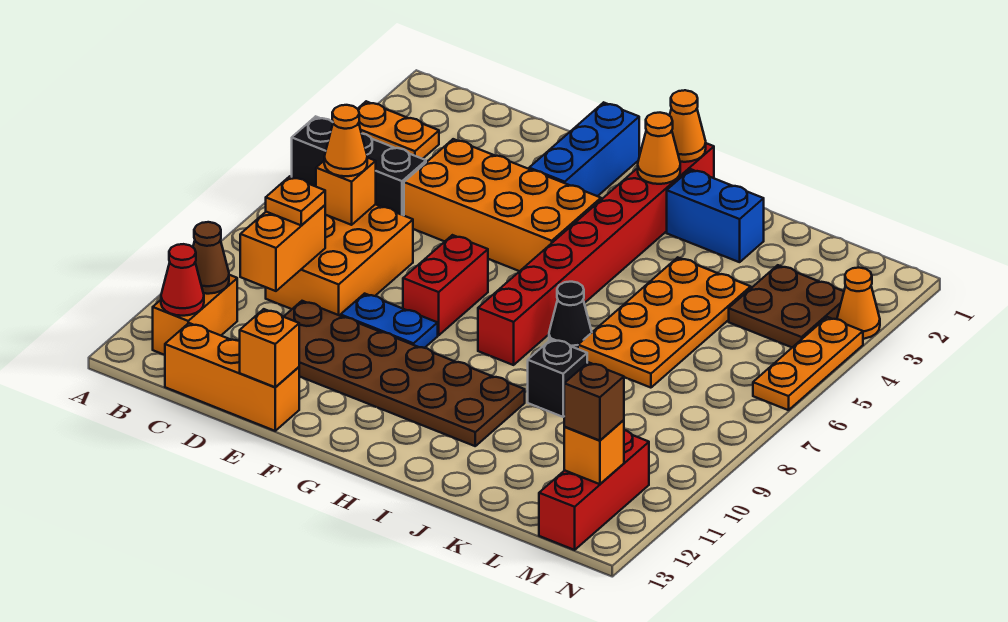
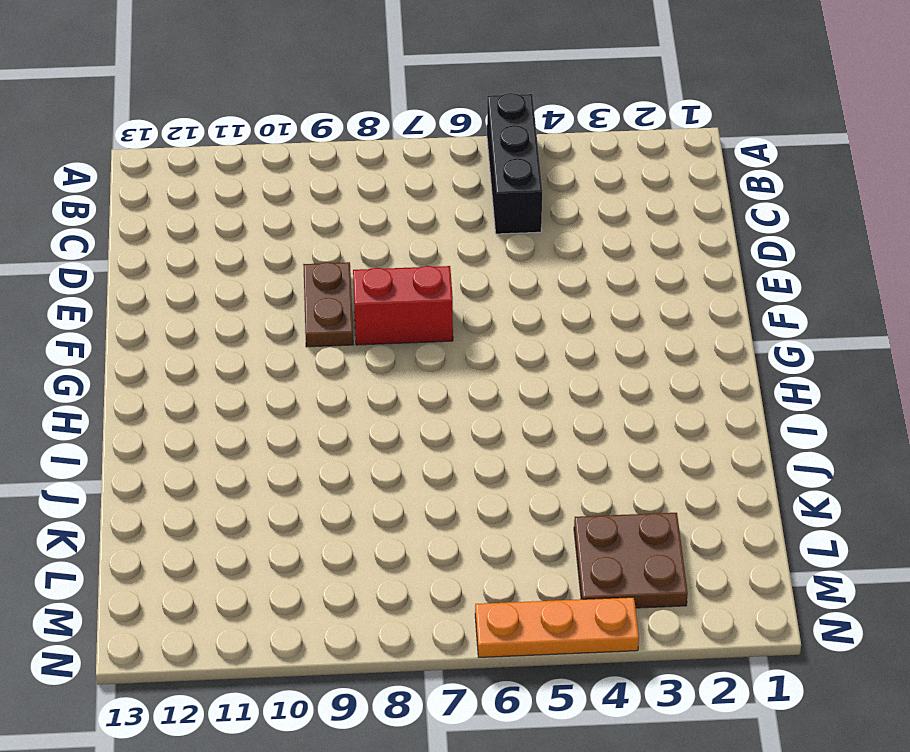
brown 1x2 plate [303,262,353,347] -> blue 1x2 plate [341,294,438,348]
none -> orange 1x2 plate [358,101,439,159]
none -> orange 1x2 brick [153,275,237,355]
none -> orange 2x3 brick [266,204,413,316]
none -> orange 1x3 brick [165,323,299,431]

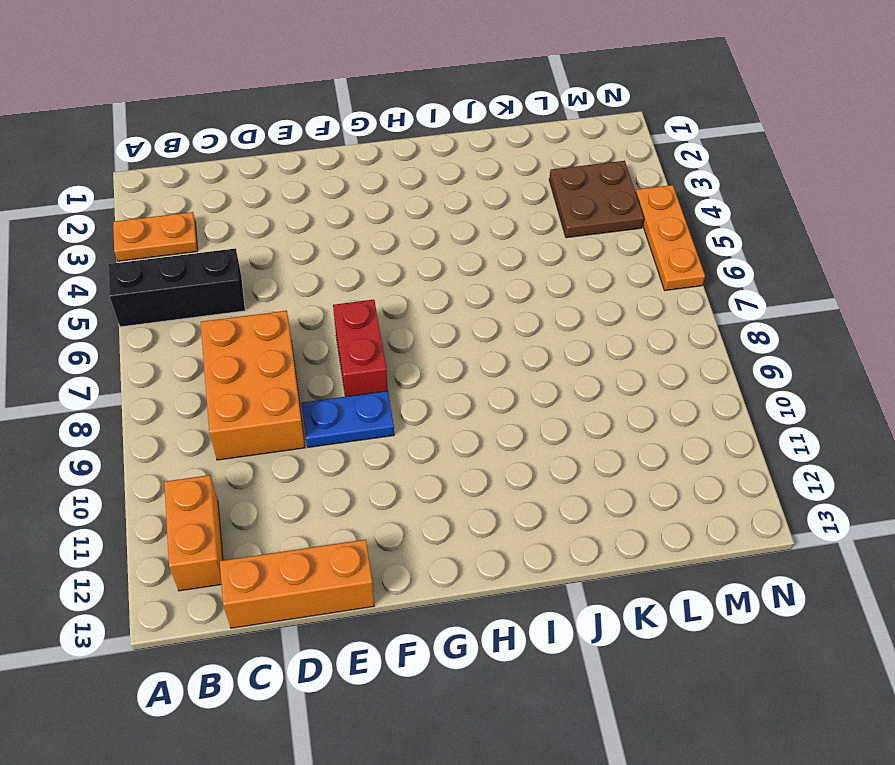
none -> orange 2x4 brick [404,139,601,271]
none -> brown 2x6 plate [284,301,525,446]
none -> blue 1x3 brick [529,102,639,196]
none -> red 1x8 brick [478,143,714,365]

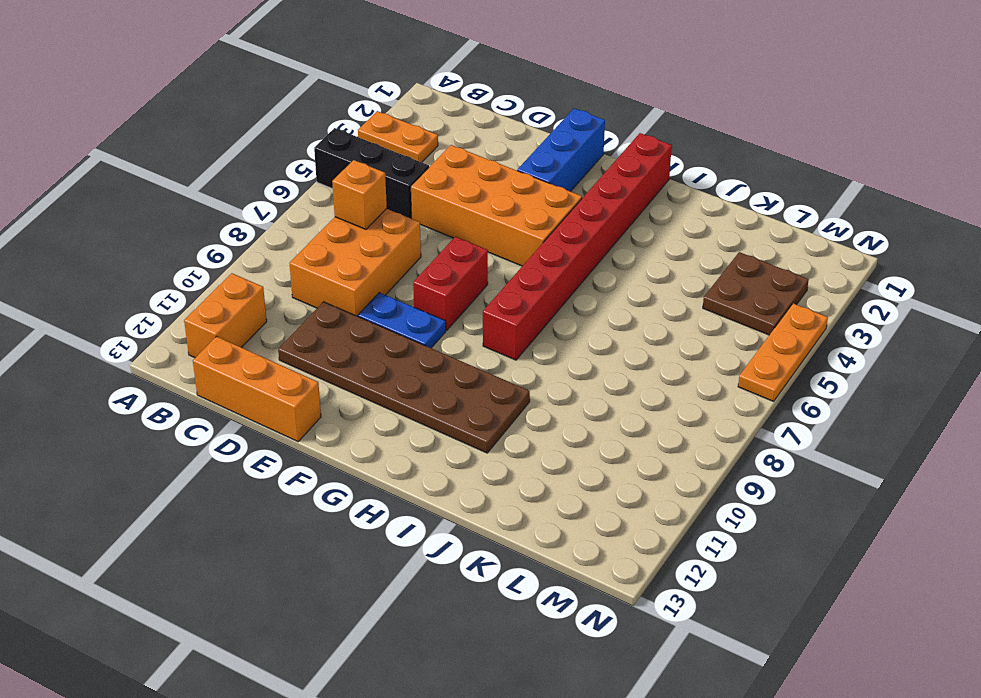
none -> blue 1x2 brick [667,169,764,262]
none -> black 1x1 cone [549,282,592,349]
none -> orange 2x4 plate [578,257,751,388]
none -> black 1x1 brick [528,339,587,417]

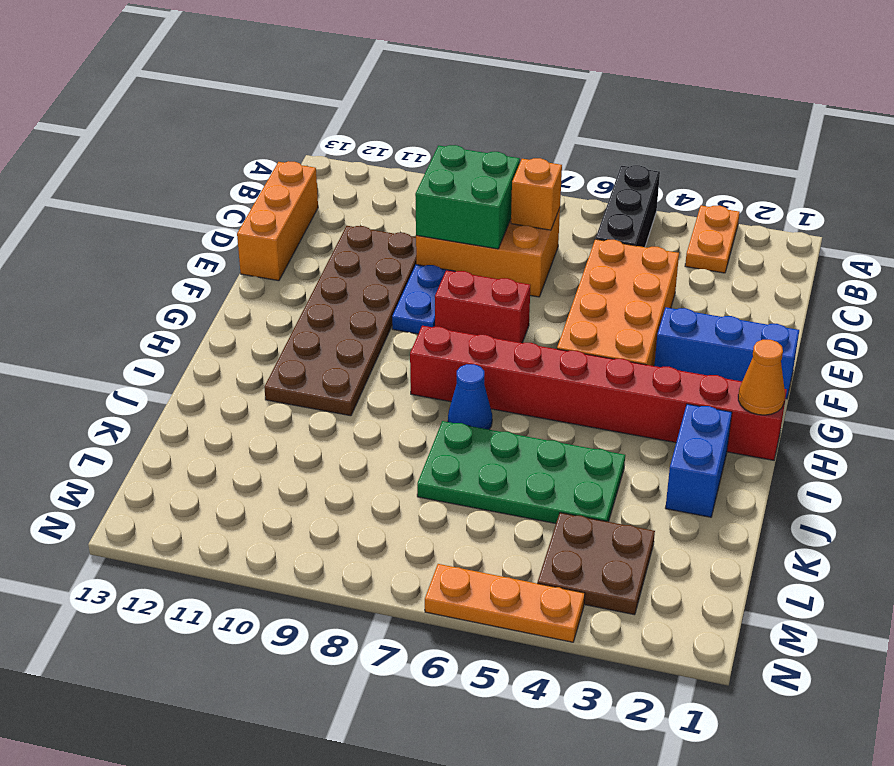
green 2x2 brick [415,145,520,249] -> orange 1x2 brick [240,205,325,291]
blue 1x1 cone [448,364,492,429] -> black 1x1 cone [549,282,592,349]
green 2x4 plate [417,421,625,524] -> orange 2x4 plate [578,257,751,388]
none -> orange 1x2 brick [153,275,237,355]
none -> black 1x1 brick [528,339,587,417]
none -> red 1x3 brick [539,430,649,550]
none -> orange 1x1 cone [837,268,880,339]

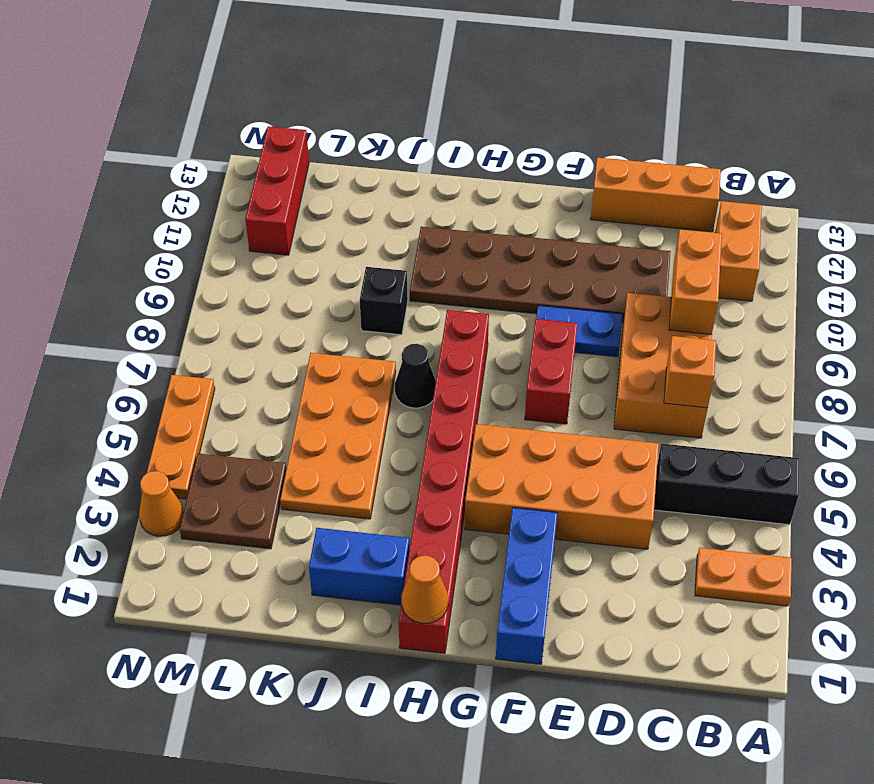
none -> brown 1x1 cone [193,222,229,294]
none -> red 1x1 cone [161,244,204,316]
none -> orange 1x1 brick [240,309,299,387]
none -> orange 1x1 cone [638,113,680,184]

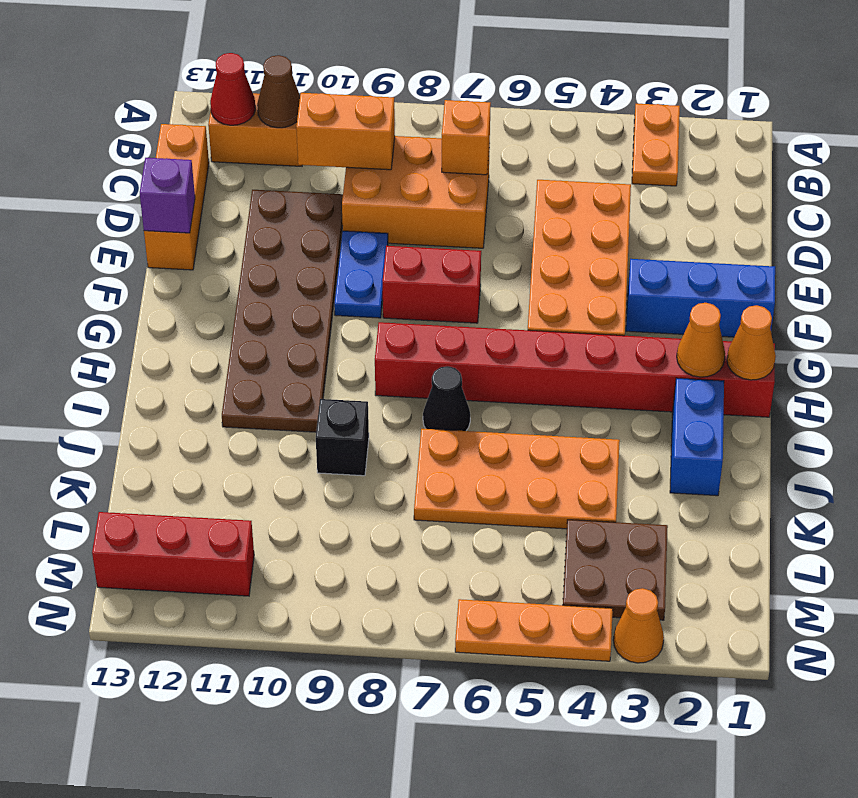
purple 1x1 brick [140,158,195,233] -> orange 1x1 brick [240,309,299,387]
none -> black 1x3 brick [292,116,426,216]
none -> orange 1x1 brick [564,420,624,484]
none -> orange 1x1 cone [324,105,367,176]
none -> orange 1x1 plate [266,176,325,225]

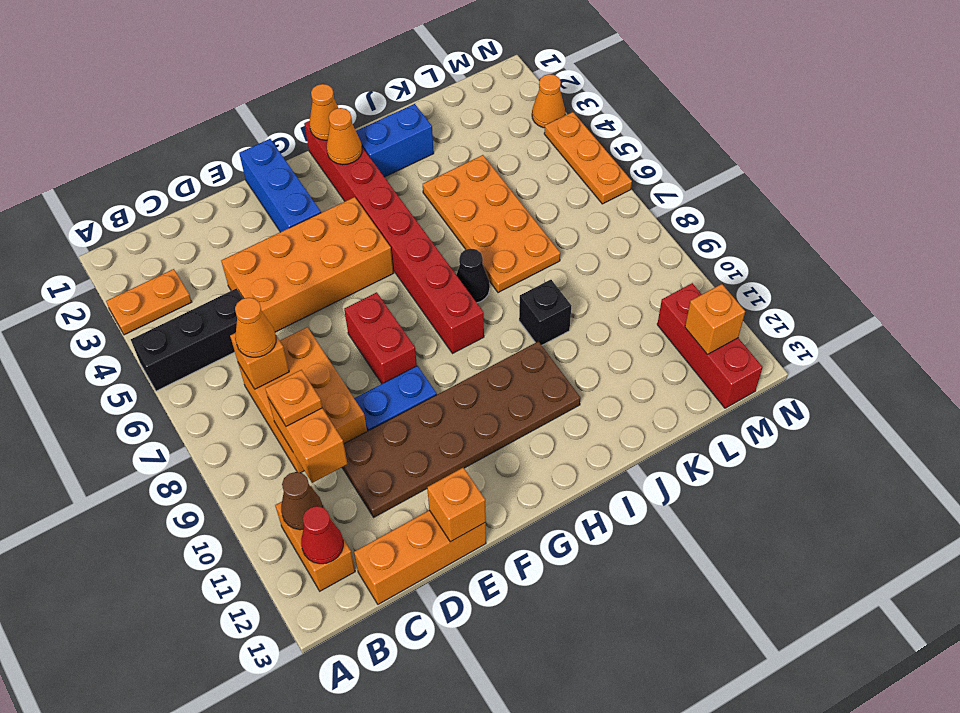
none -> brown 2x2 plate [729,265,844,347]
none -> brown 1x1 brick [564,362,624,441]

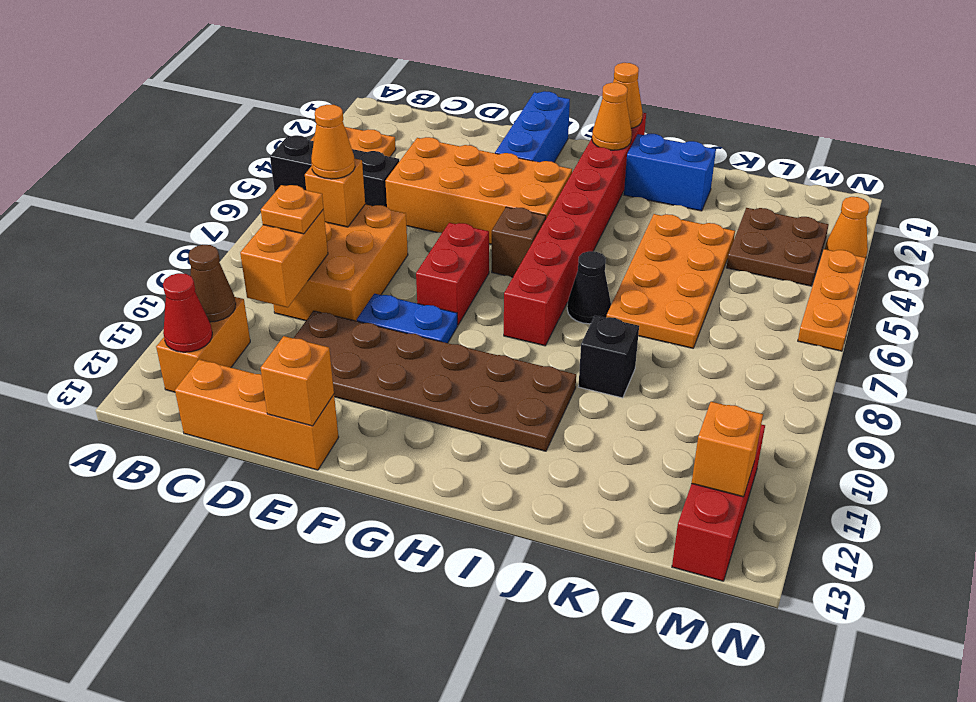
brown 1x1 brick [492,207,546,277] -> brown 1x1 brick moved to [564,362,624,441]

